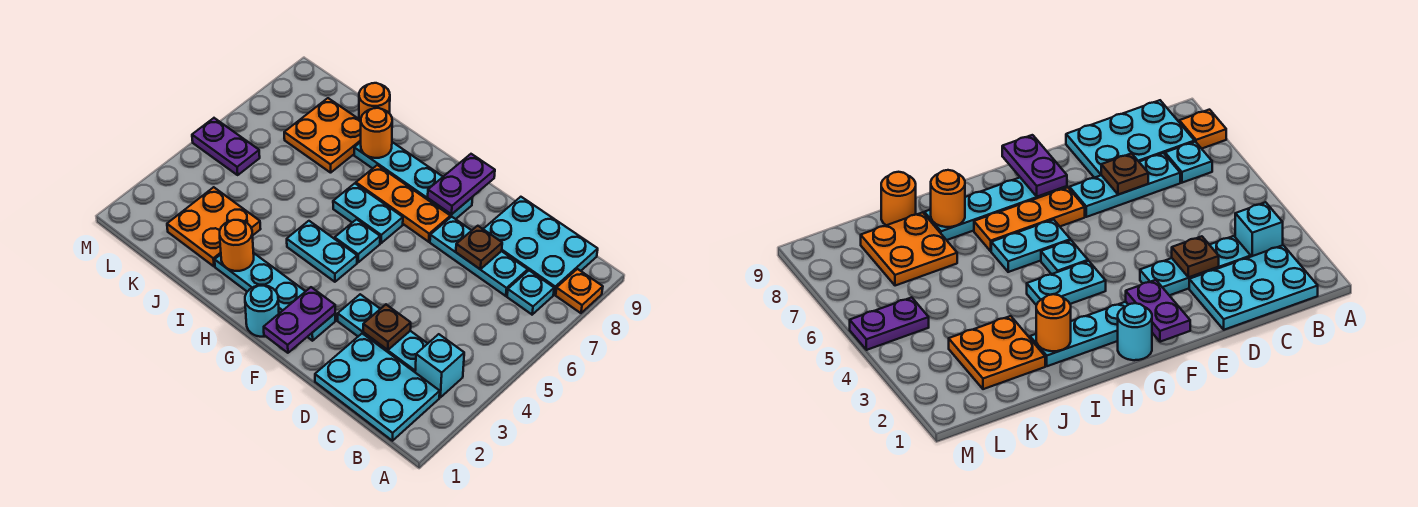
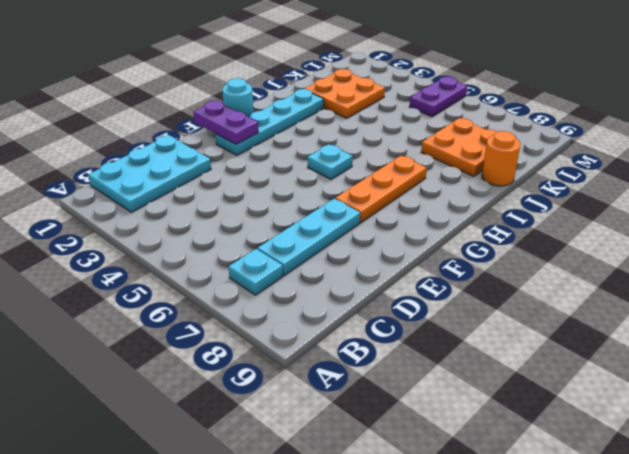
none -> orange 1x1 plate [556,269,603,313]
none -> cyan 1x1 brick [415,334,464,397]
none -> cyan 2x3 plate [484,197,598,295]

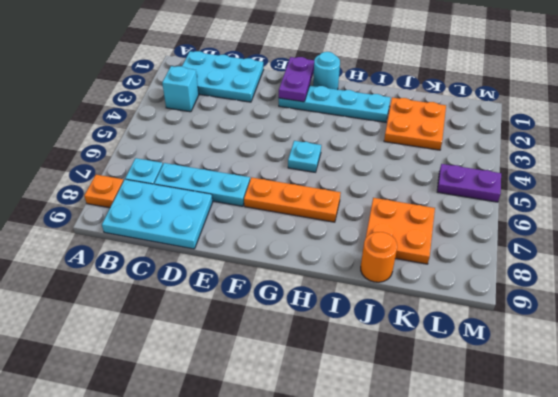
none -> cyan 1x3 plate [338,294,428,372]
none -> cyan 1x4 plate [354,142,473,219]
none -> cyan 1x2 plate [287,221,357,282]

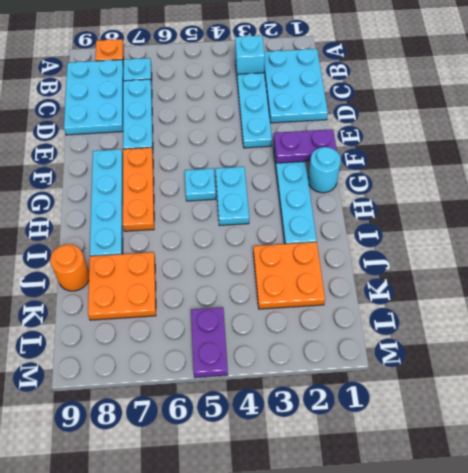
none -> cyan 1x2 plate [333,183,403,243]
none -> brown 1x1 plate [363,305,411,350]
none -> brown 1x1 plate [456,226,502,269]

